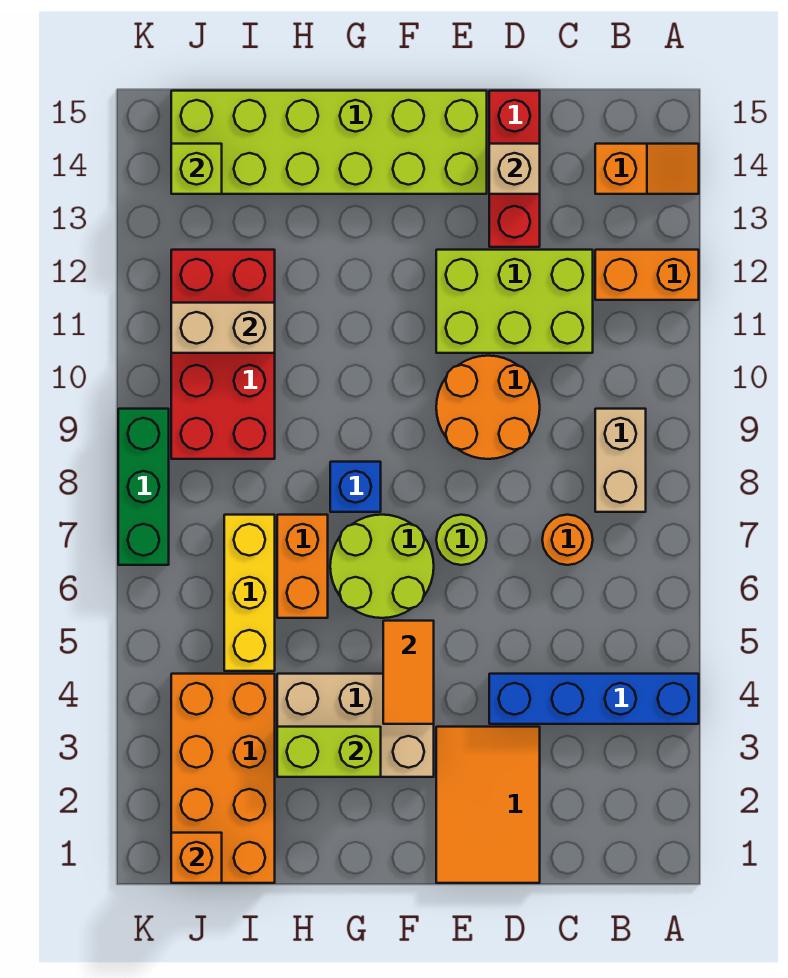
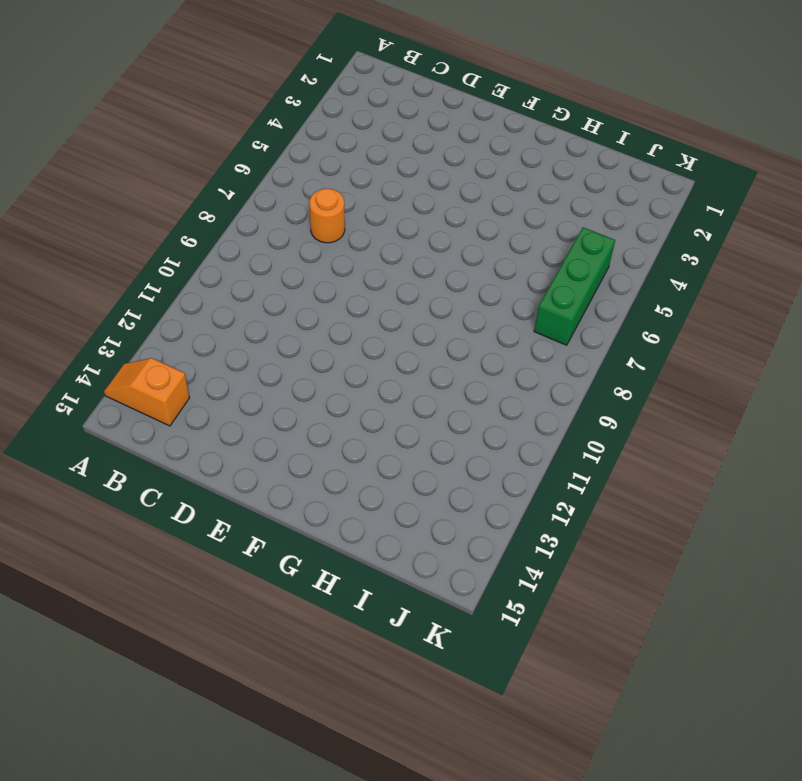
green 1x3 brick [534,227,615,345] -> green 1x3 brick moved to [118,409,169,565]
none -> blue 1x4 brick [489,674,699,724]
none -> orange 1x2 brick [595,250,699,300]
none -> tan 1x2 brick [595,409,646,512]

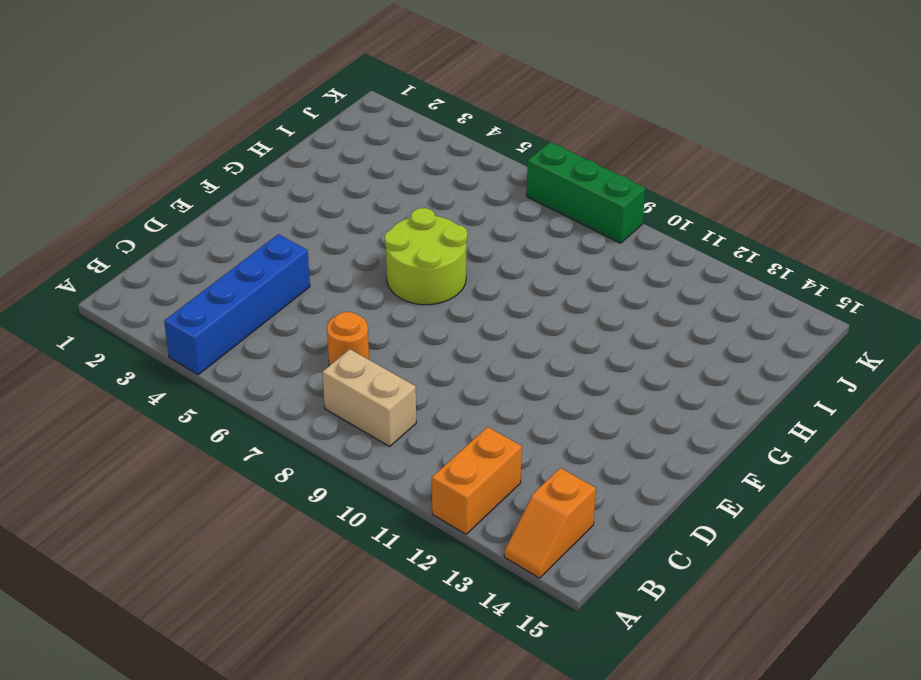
none -> lime 2x3 brick [436,250,593,353]
none -> orange 2x3 tile [436,727,540,883]
none -> orange 2x2 round brick [436,356,540,459]

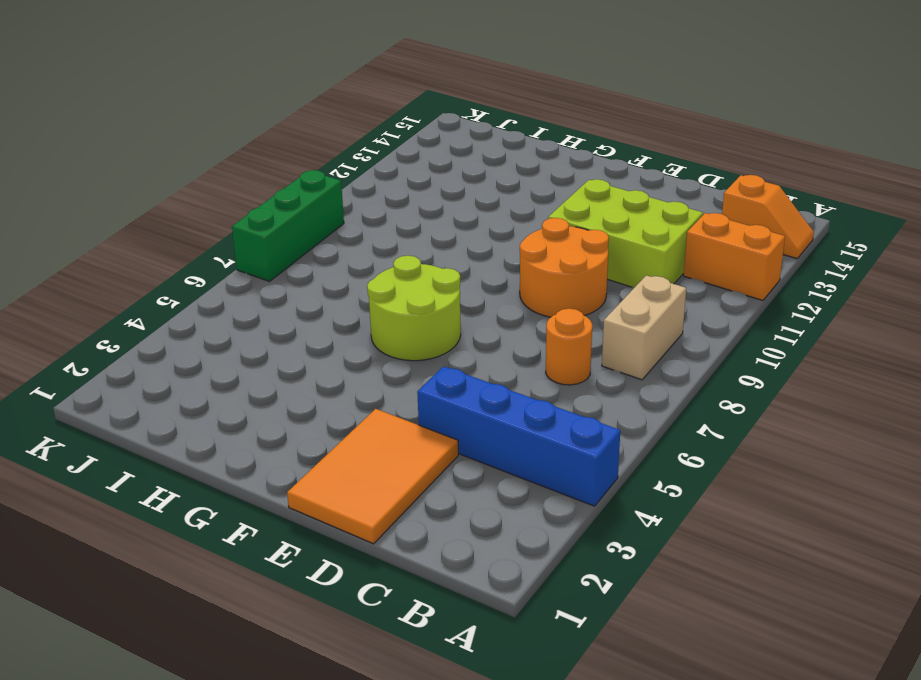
none -> red 1x3 brick [489,91,540,247]
none -> lime 1x1 round brick [436,515,487,565]
none -> lime 2x6 brick [171,91,487,194]

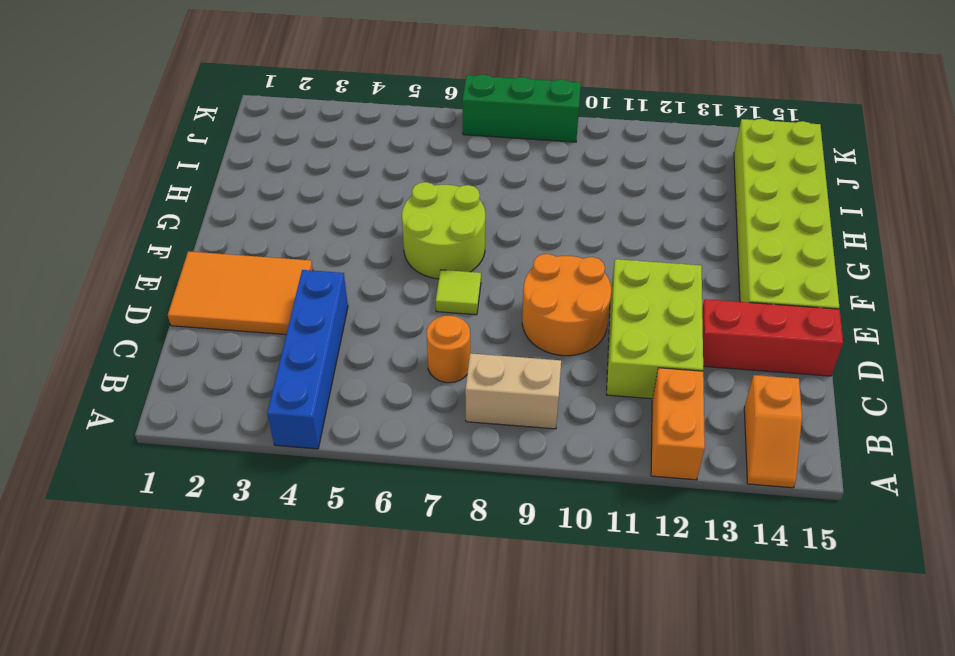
lime 1x1 tile [436,270,481,315] -> lime 1x1 round brick [436,515,487,565]
none -> tan 2x3 brick [277,674,434,777]
none -> blue 1x1 brick [330,462,381,512]
none -> orange 1x2 brick [277,515,328,618]

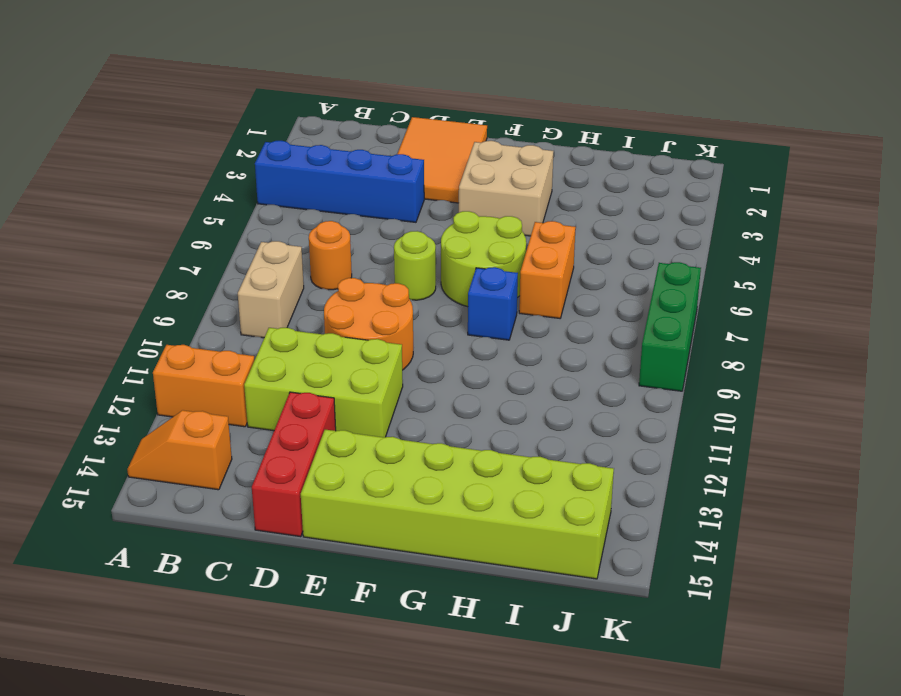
tan 2x2 brick [459,141,553,236] -> tan 2x3 brick [277,674,434,777]
none -> orange 2x4 brick [171,674,275,883]
none -> yellow 1x3 brick [224,515,275,671]
none -> red 2x4 brick [171,250,275,459]

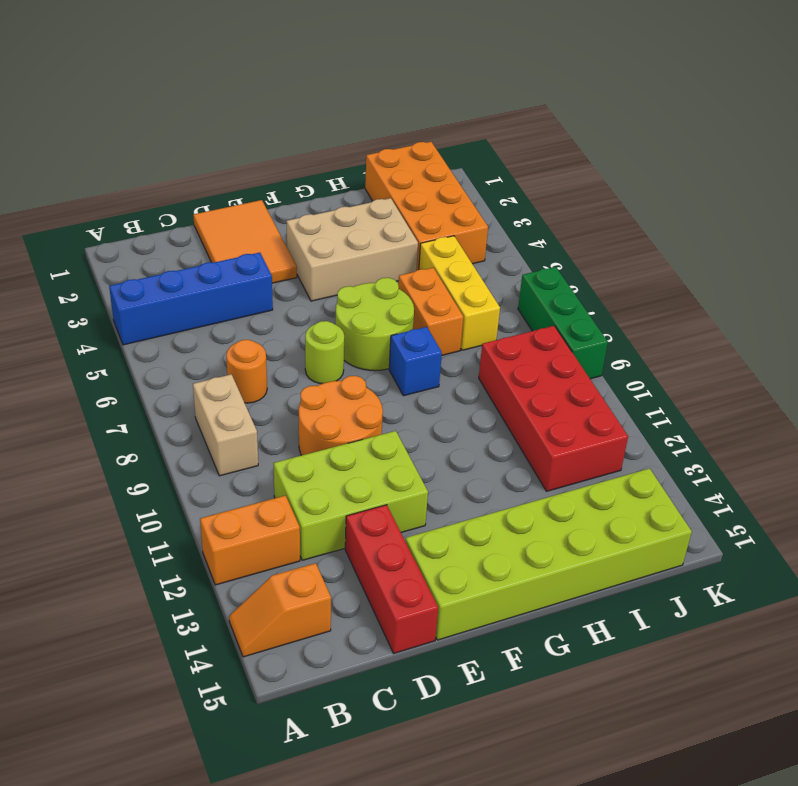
none -> tan 1x1 brick [489,144,540,194]
none -> orange 1x2 tile [383,621,434,724]
none -> lime 1x2 brick [277,727,381,777]

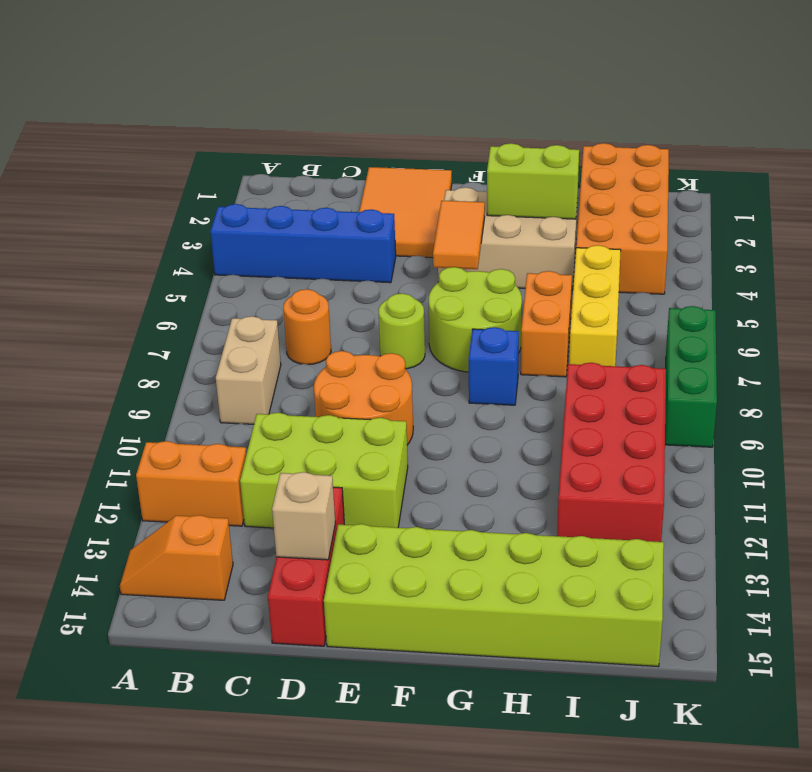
none -> tan 1x2 brick [171,303,275,353]
none -> orange 1x1 brick [171,833,222,883]
none -> lime 1x1 brick [171,144,222,194]

